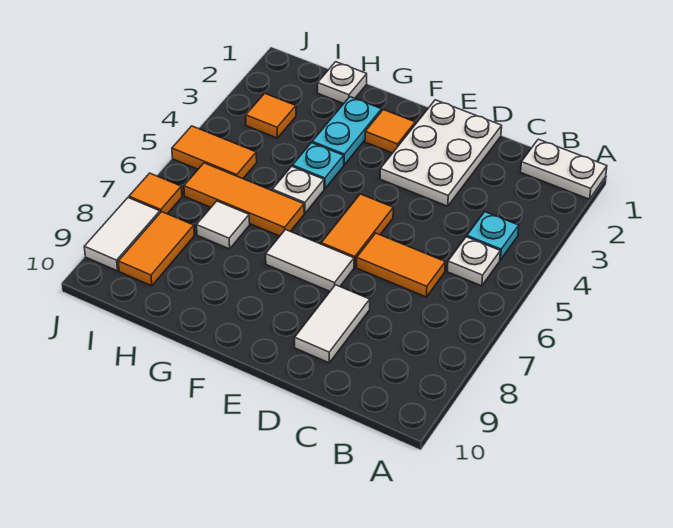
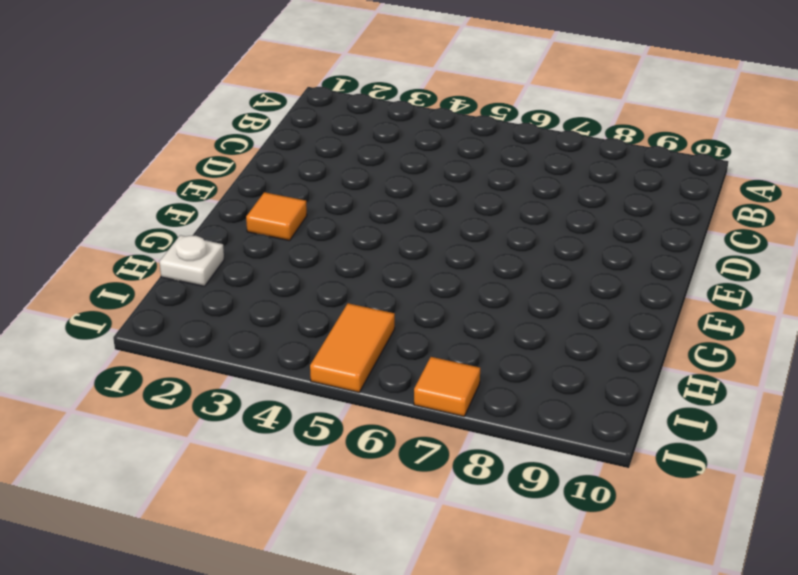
none -> white 1x2 plate [521,139,607,199]
none -> cyan 1x1 plate [467,212,519,260]
none -> white 1x1 plate [447,237,500,286]

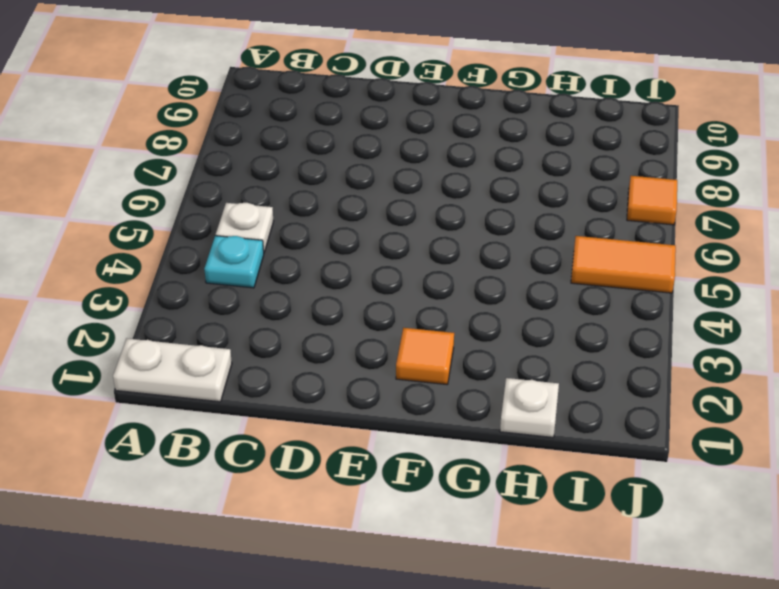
none -> orange 1x2 tile [357,233,445,297]
none -> white 2x3 plate [380,100,502,206]
none -> white 1x2 tile [295,285,370,363]

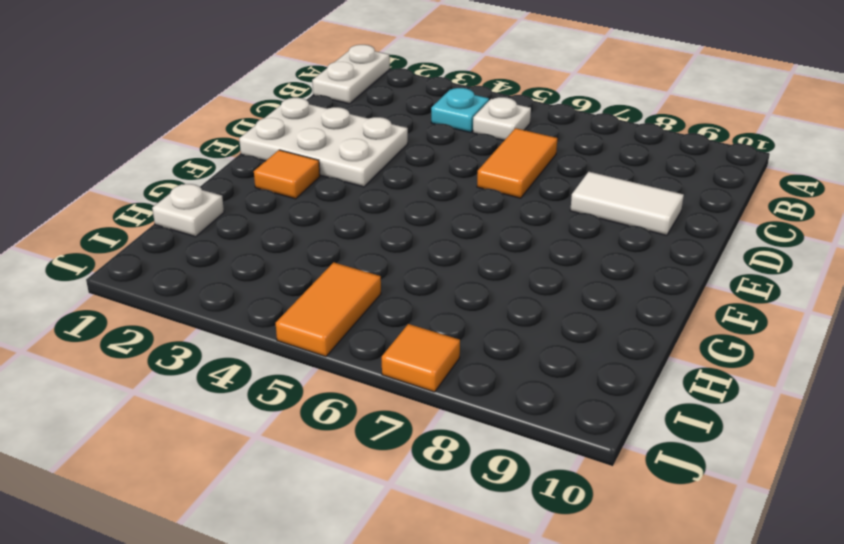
none -> orange 1x2 tile [321,194,393,267]
none -> white 1x2 tile [266,230,354,291]
none -> cyan 1x2 plate [312,97,382,165]

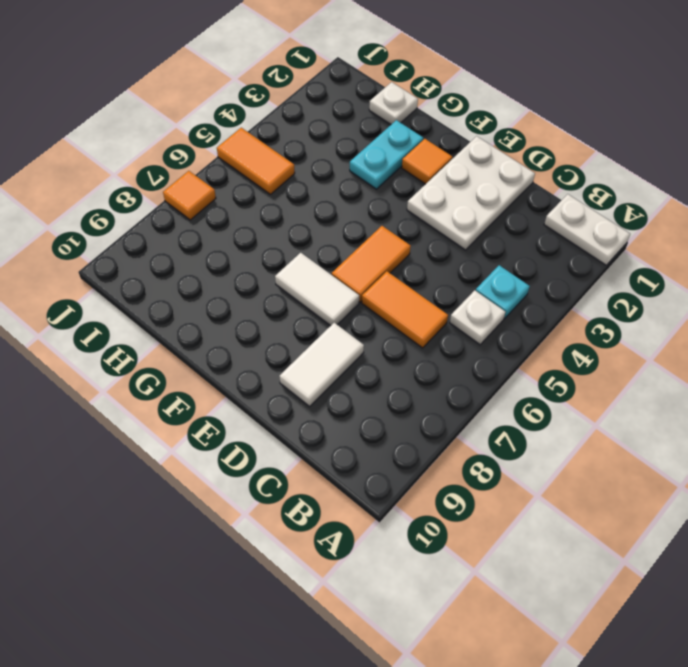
none -> cyan 1x1 plate [293,143,344,189]
none -> white 1x1 plate [272,166,324,213]
none -> orange 1x3 tile [184,163,304,236]

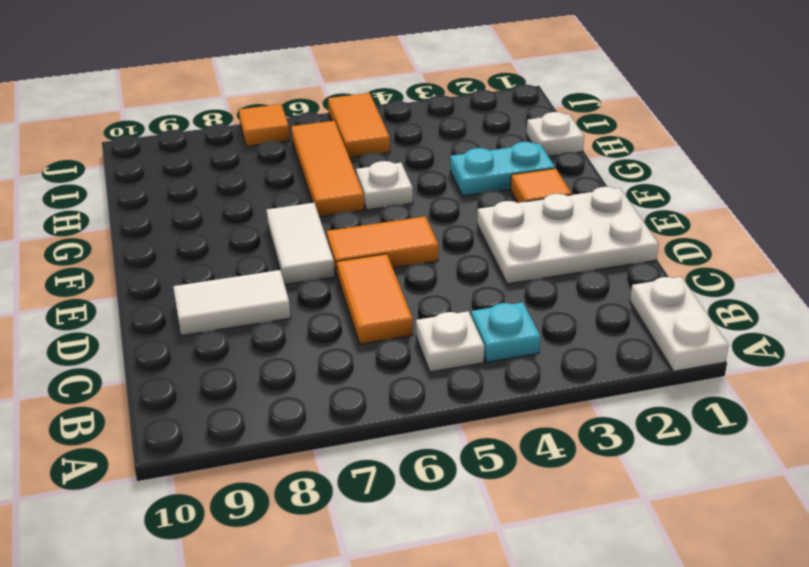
none -> cyan 1x1 plate [293,143,344,189]
none -> white 1x1 tile [197,201,250,249]
none -> orange 1x1 tile [246,93,296,138]

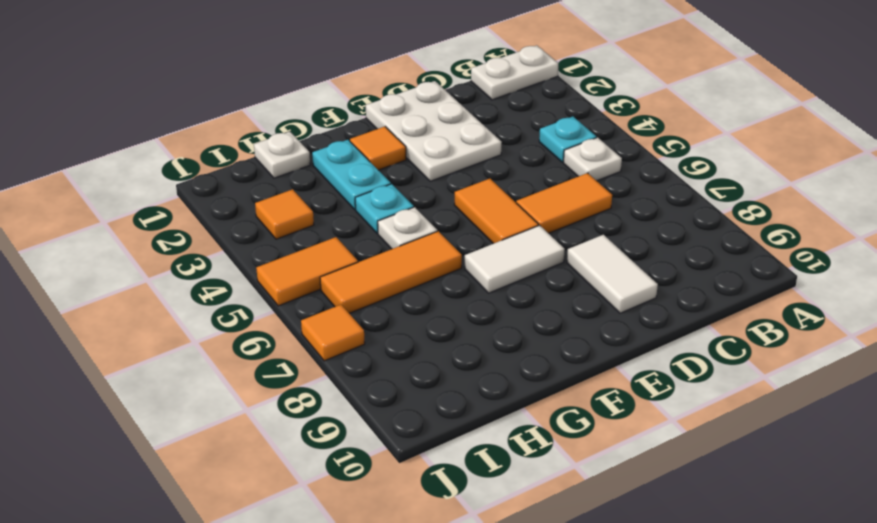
none -> white 1x1 tile [197,201,250,249]
none -> orange 1x2 tile [118,212,194,286]
none -> white 1x2 tile [84,198,160,271]

